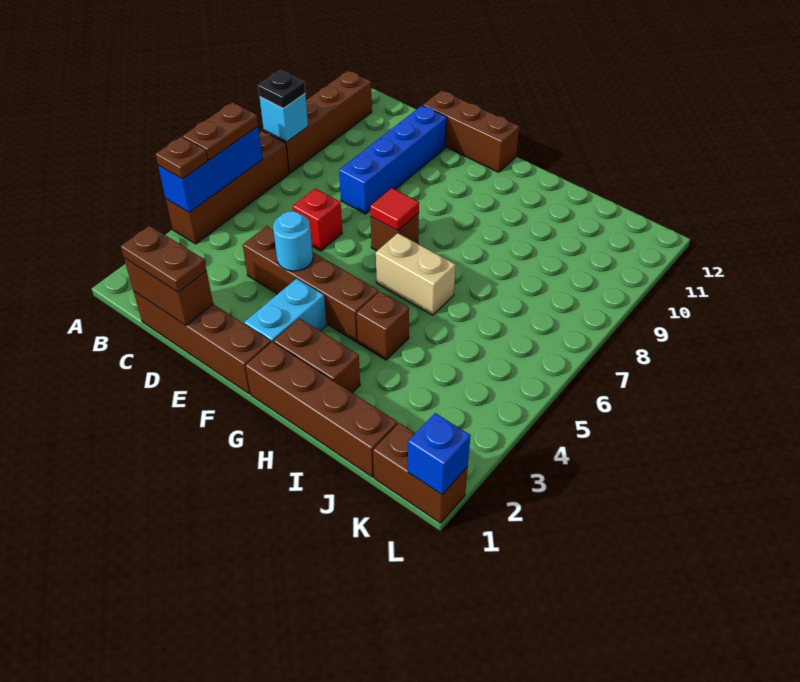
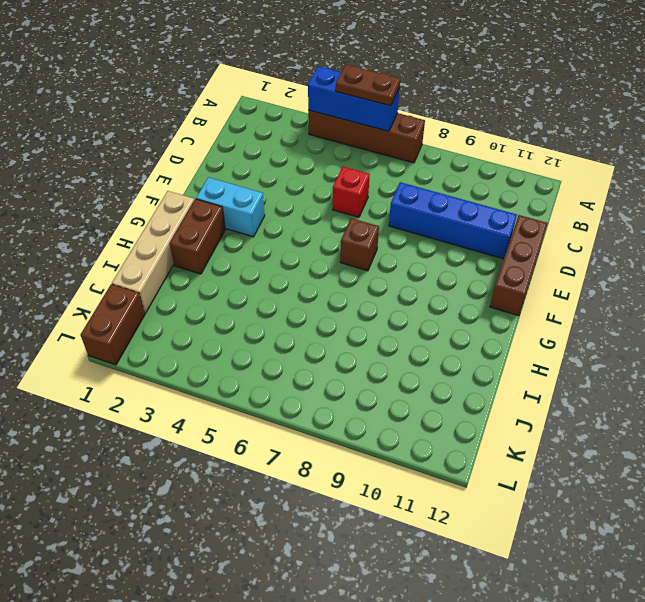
tan 1x4 brick [112,191,195,313] -> brown 1x4 brick [245,342,398,477]
none -> brown 1x4 brick [264,71,372,173]
none -> brown 1x4 brick [133,291,271,394]
none -> brown 1x4 brick [243,226,379,342]

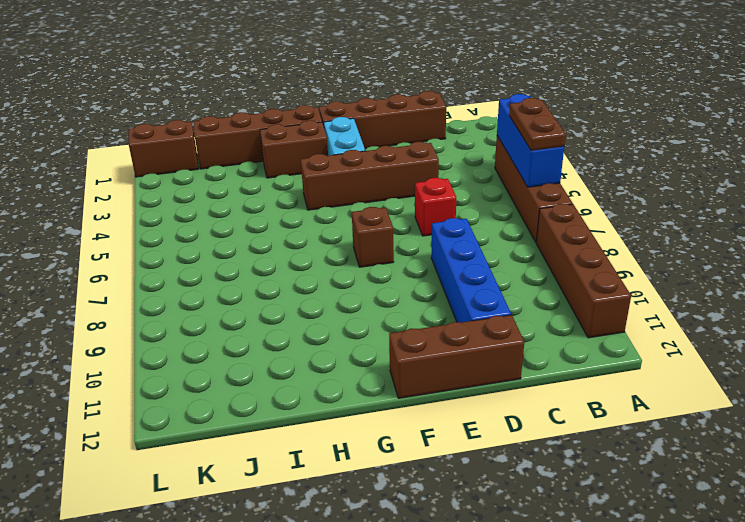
none -> tan 1x2 brick [376,233,456,315]
none -> brown 1x1 brick [356,291,409,360]
none -> cyan 1x1 brick [260,94,308,142]

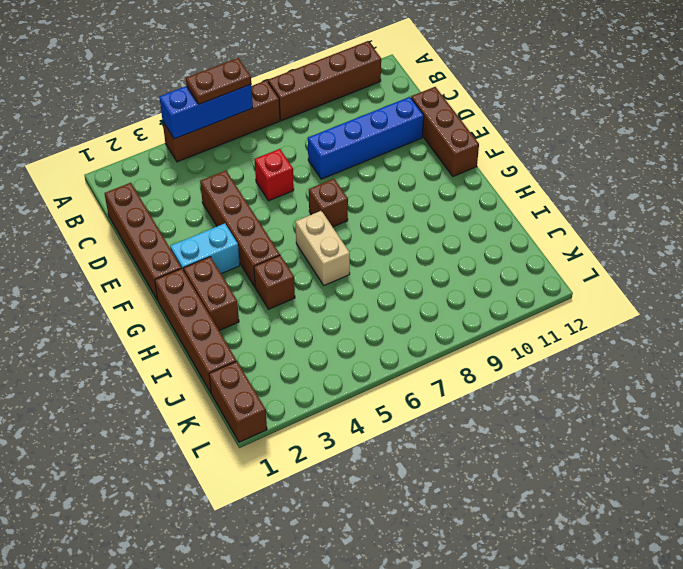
none -> cyan 1x1 brick [260,94,308,142]
none -> brown 1x2 brick [124,258,213,325]
none -> cyan 1x1 round brick [273,211,313,271]

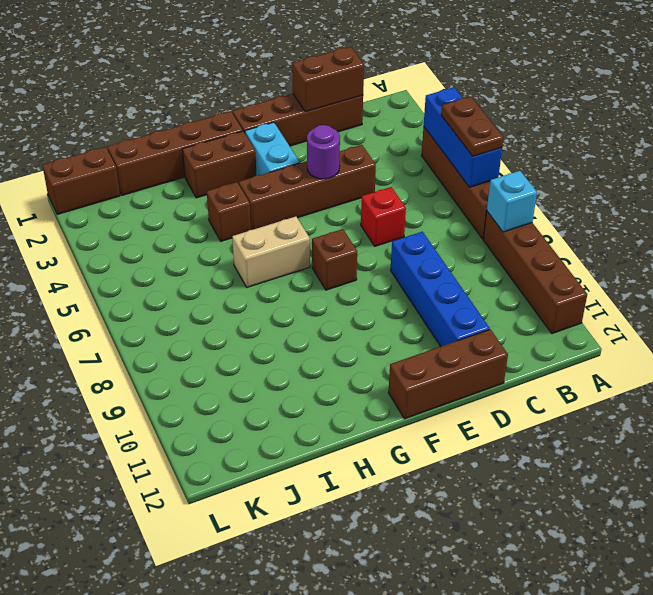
purple 1x1 round brick [307,125,340,179] -> cyan 1x1 round brick [273,211,313,271]
none -> red 1x1 tile [370,188,419,231]
none -> blue 1x1 brick [408,413,471,494]
none -> brown 1x1 plate [156,137,208,179]

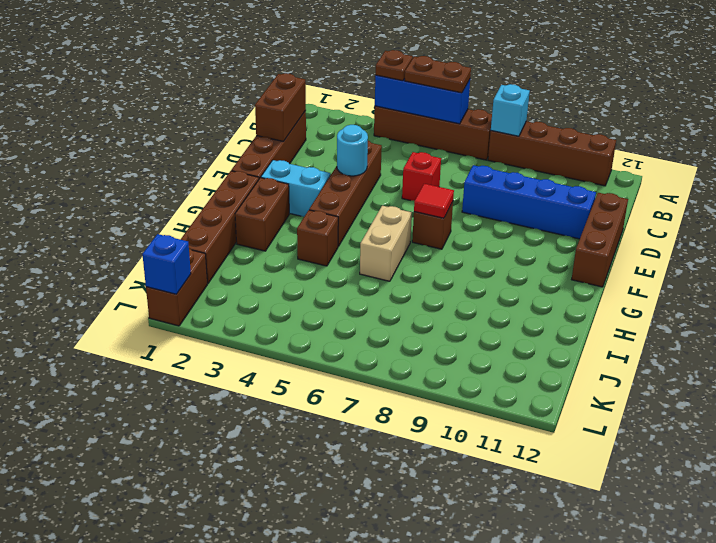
none -> black 1x1 plate [258,70,305,108]
none -> brown 1x2 plate [121,226,206,292]

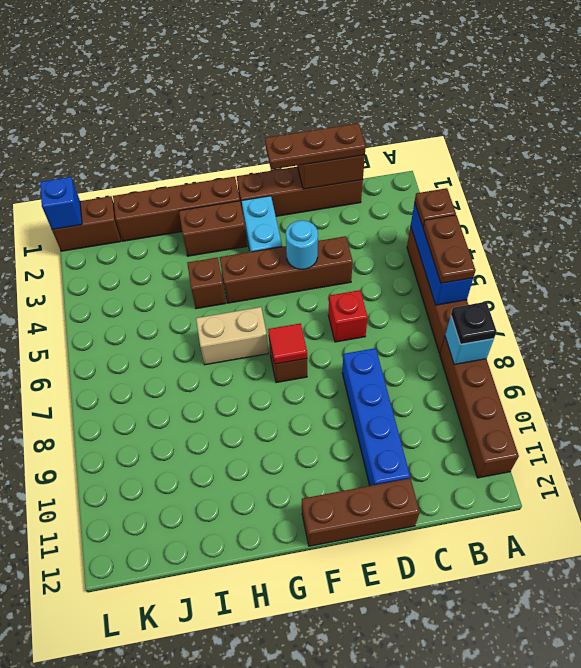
brown 1x3 plate [265,123,366,170] -> brown 1x2 plate [121,226,206,292]

